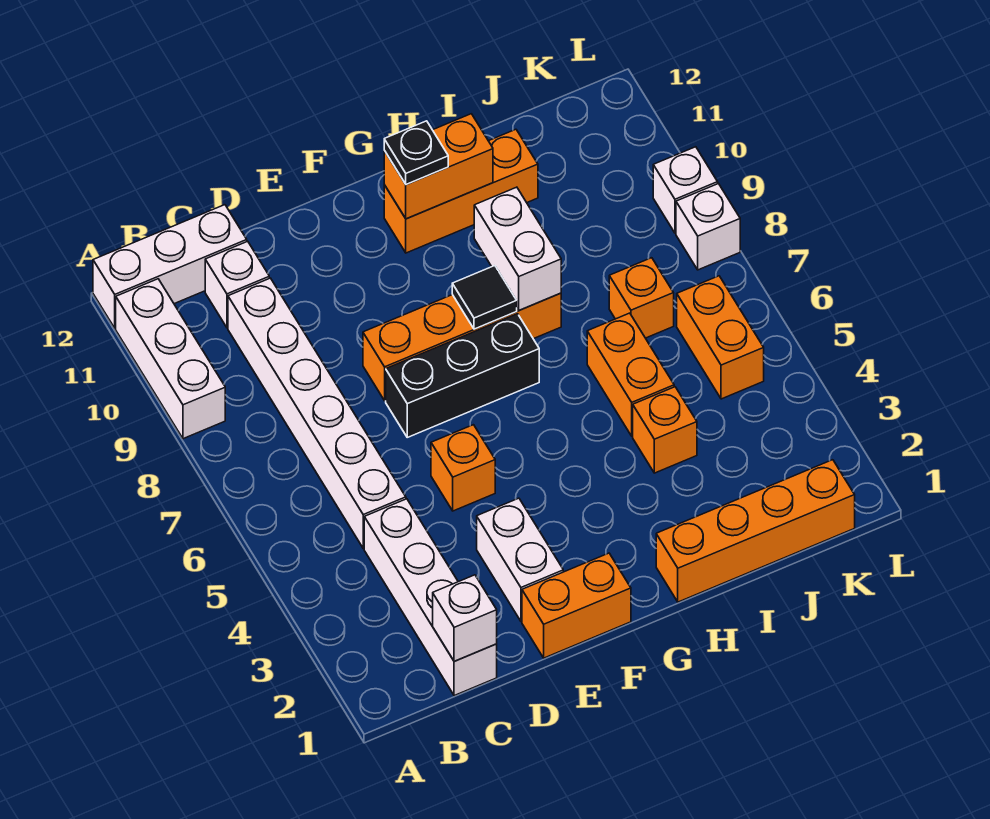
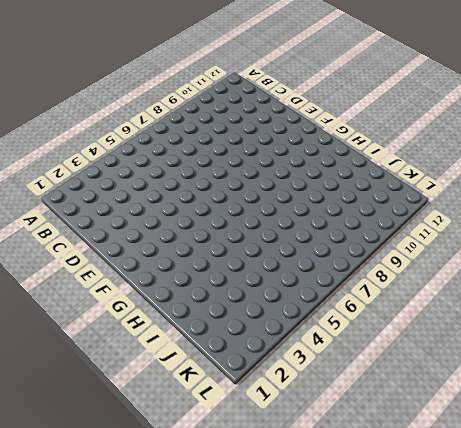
none -> white 1x3 brick [116,279,225,439]
none -> white 1x3 brick [93,205,247,328]
none -> white 1x4 brick [364,499,497,696]

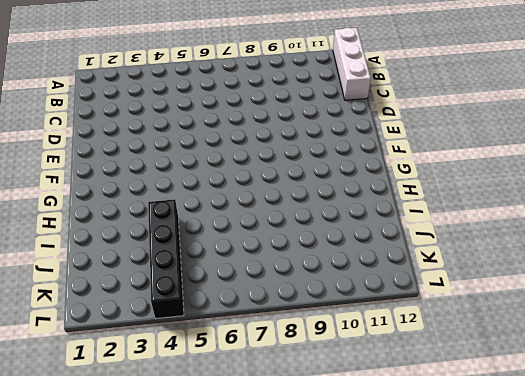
black 1x4 brick [148,199,184,318] -> orange 1x1 brick [633,387,697,473]
none -> white 1x3 brick [116,279,225,439]
none -> white 1x4 brick [364,499,497,696]
none -> white 1x6 brick [228,278,406,548]

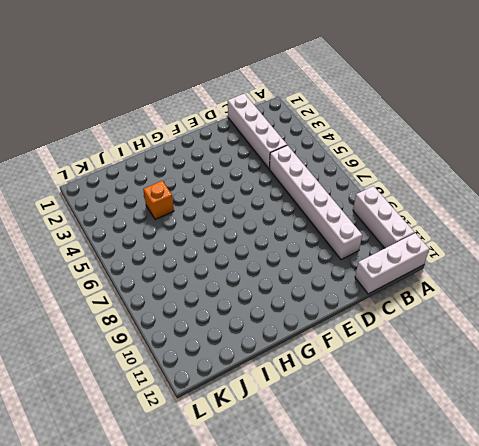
none -> white 1x1 brick [205,241,269,328]
none -> orange 1x2 brick [522,553,631,658]
none -> white 1x2 brick [477,498,563,621]

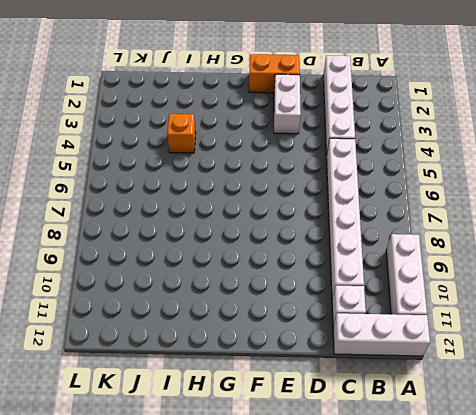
none -> orange 1x1 brick [431,425,495,511]
none -> black 1x3 brick [386,314,539,437]
none -> orange 1x4 brick [363,293,561,401]

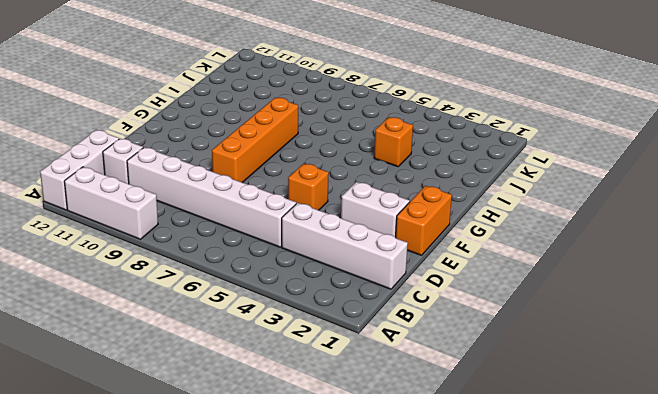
none -> black 1x3 brick [386,314,539,437]
none -> orange 1x3 brick [384,129,538,253]
none -> orange 1x4 brick [656,460,855,602]

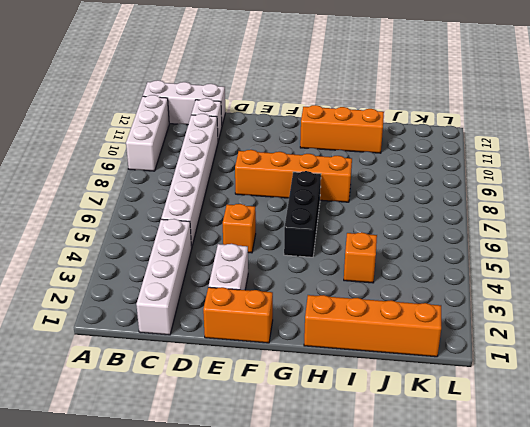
black 1x3 brick [284,171,321,257] -> black 1x3 brick turned to [386,314,539,437]
none -> orange 1x2 brick [587,313,674,436]
none -> orange 1x1 brick [609,258,674,338]
none -> orange 1x2 brick [677,276,764,399]

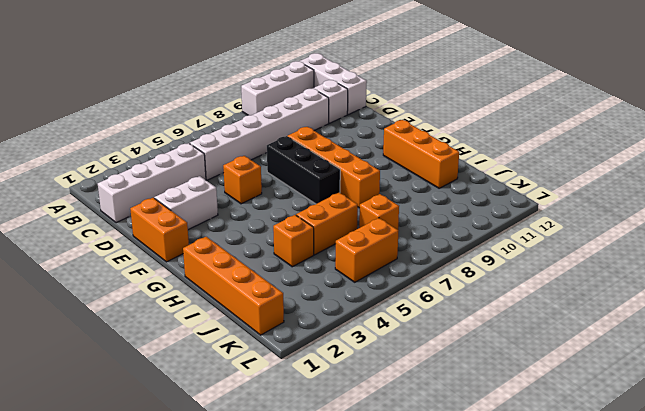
none -> white 1x1 brick [676,184,740,270]
none -> white 1x1 brick [653,147,718,233]
none -> white 1x1 brick [433,575,497,661]

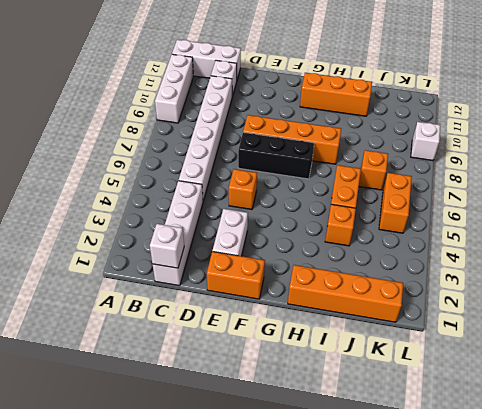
none -> white 1x1 brick [676,184,740,270]
none -> black 1x1 tile [452,266,517,329]
none -> orange 1x2 brick [384,114,493,219]

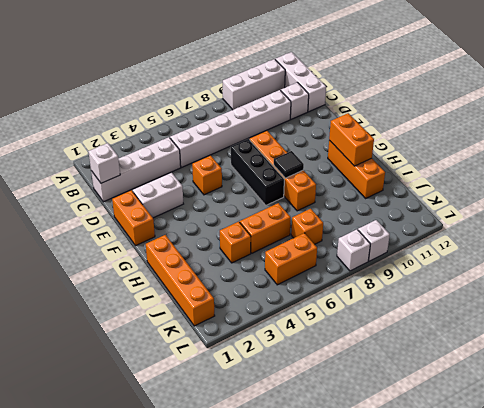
none -> white 1x2 brick [474,187,561,310]
none -> black 1x1 plate [384,121,448,185]

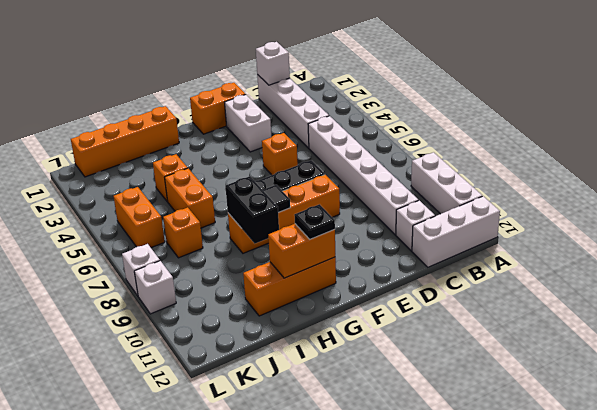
black 1x2 brick [225,176,279,243] -> white 1x2 brick [474,187,561,310]

